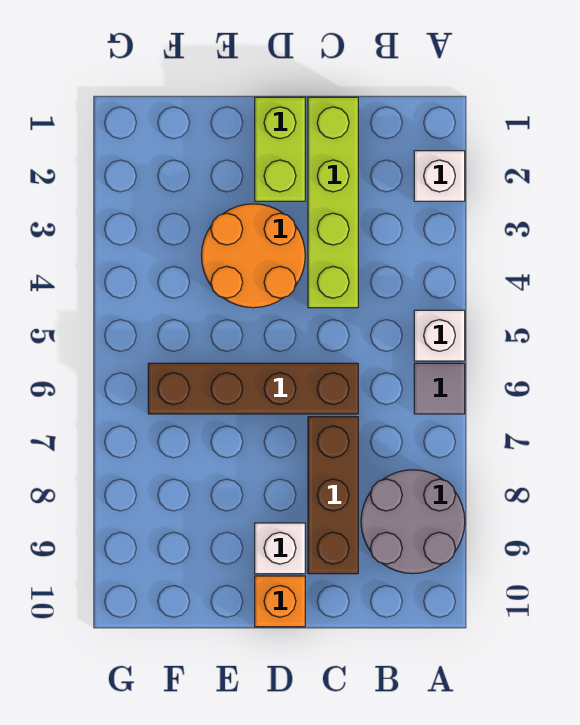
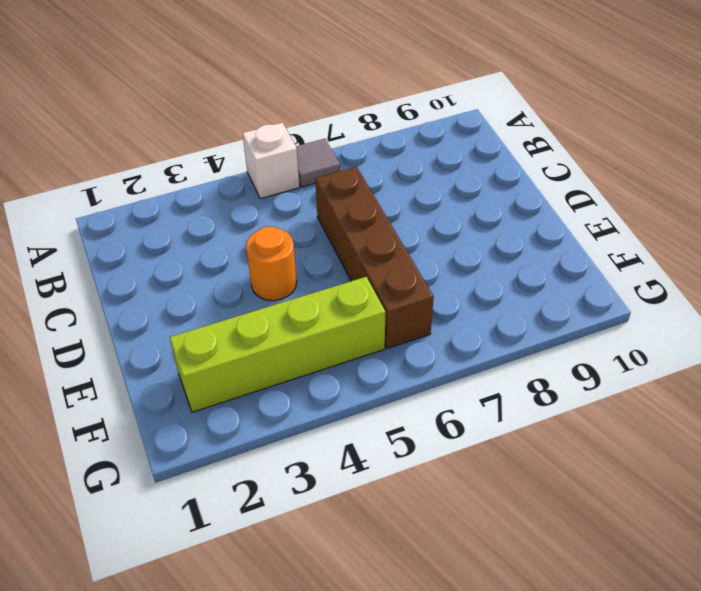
orange 1x1 round brick [246,227,297,301] -> orange 2x2 round brick [201,204,305,308]
lime 1x4 brick [170,277,386,412] -> lime 1x4 brick moved to [308,97,358,308]
none -> white 1x1 brick [414,151,465,201]
none -> grey 2x2 round brick [361,470,465,574]

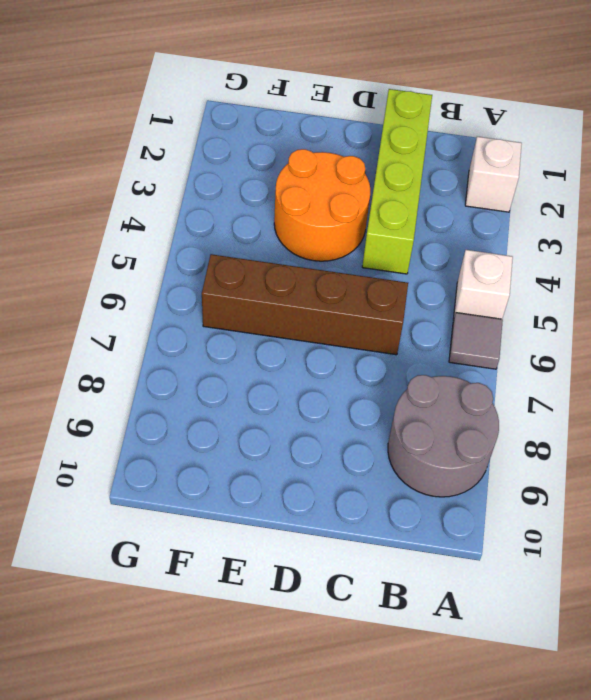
none -> brown 1x3 brick [308,417,358,574]
none -> lime 1x2 brick [255,97,305,201]

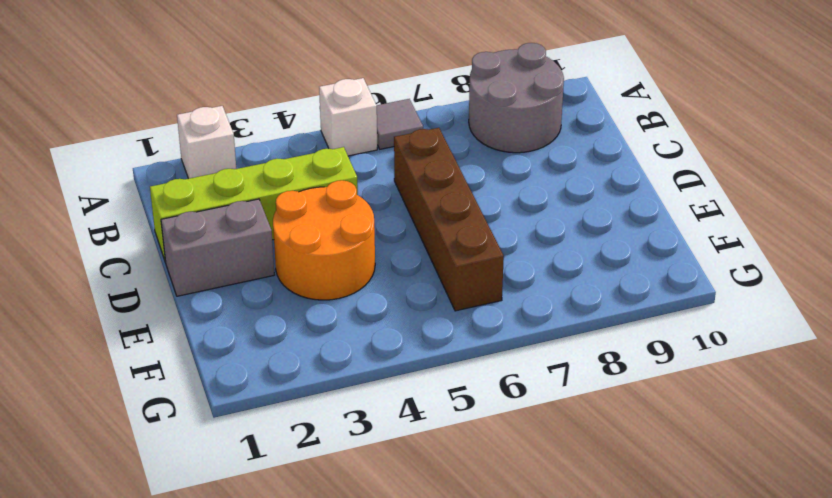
grey 1x2 brick [161,199,275,296] -> lime 1x2 brick [255,97,305,201]
none -> brown 1x3 brick [308,417,358,574]
none -> white 1x1 brick [255,523,305,574]

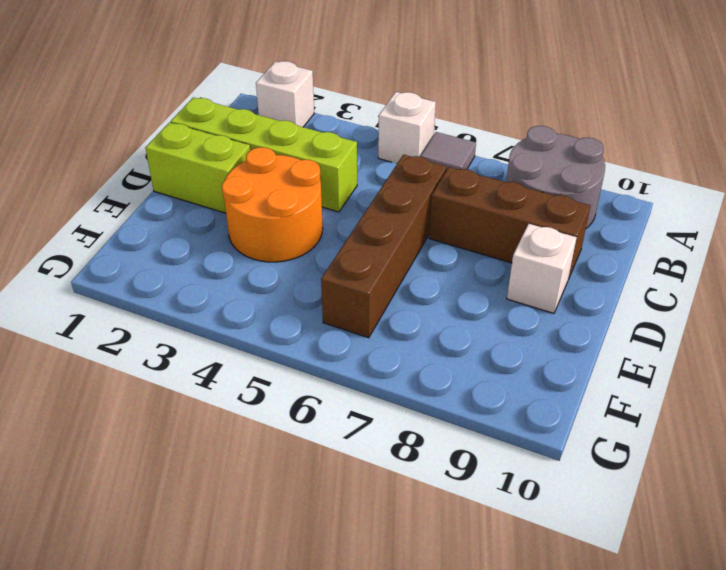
none -> orange 1x1 brick [255,576,305,627]

